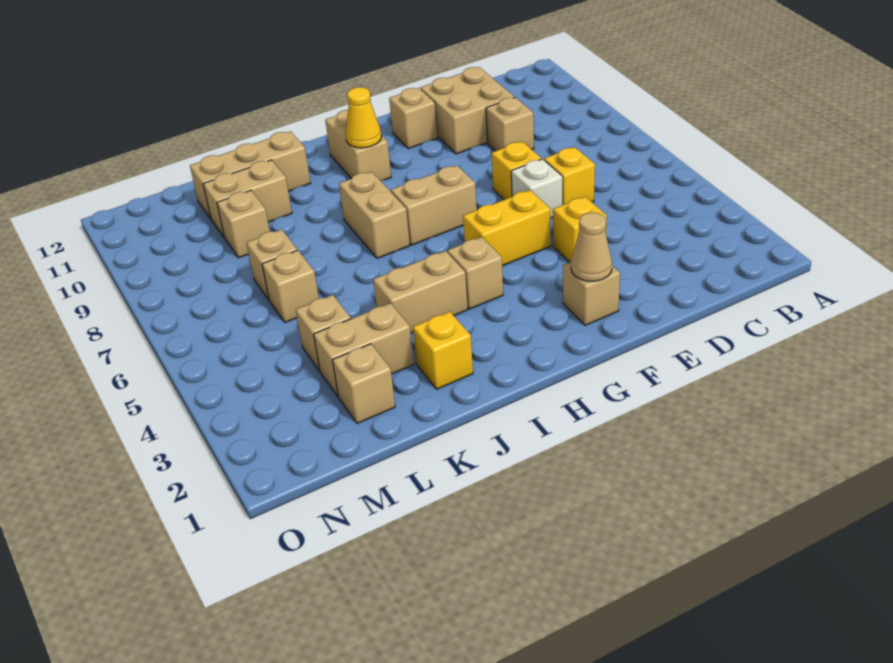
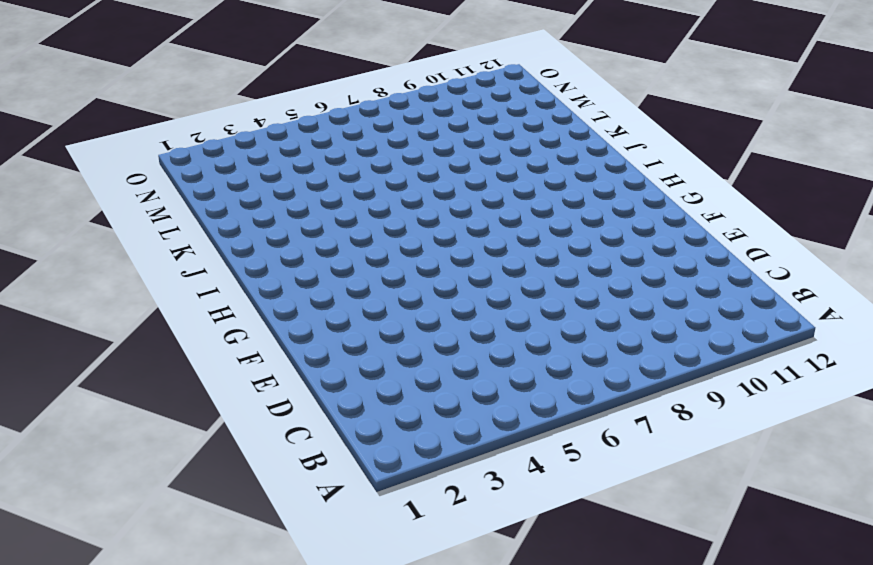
none -> yellow 1x1 brick [544,147,595,205]
none -> tan 1x1 brick [486,97,534,151]
none -> tan 2x2 brick [420,67,515,154]

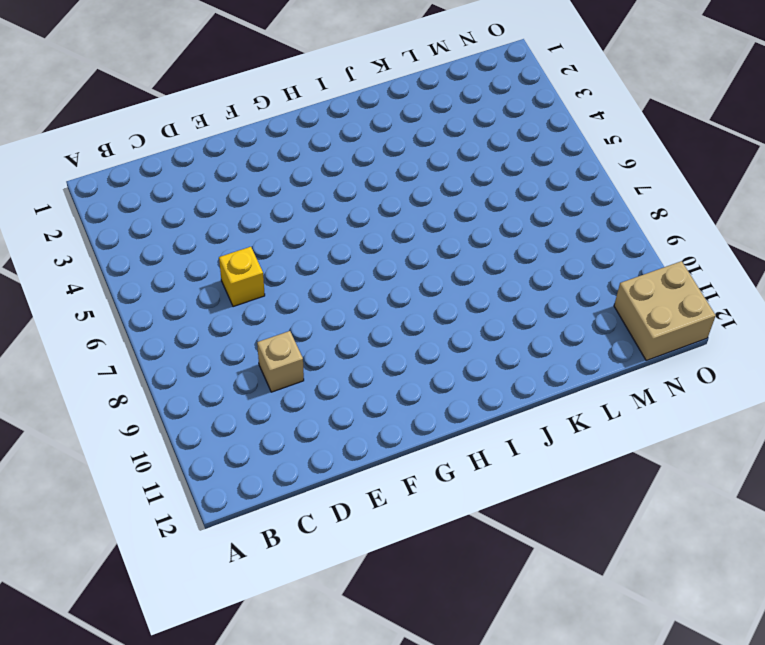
tan 2x2 brick [614,261,716,360] -> tan 2x2 brick moved to [420,67,515,154]
none -> yellow 1x1 brick [553,197,607,262]
none -> white 1x1 brick [511,159,562,218]
none -> yellow 1x1 brick [492,141,541,200]

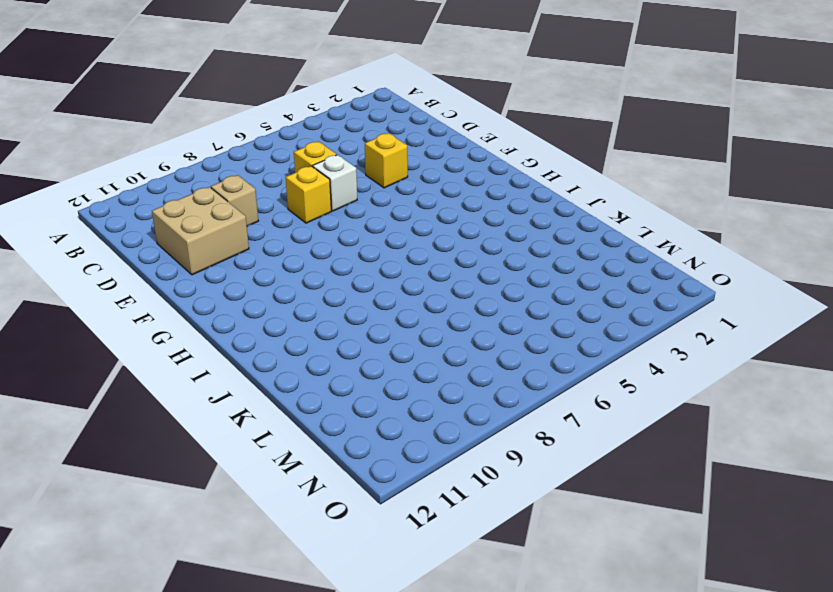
none -> tan 1x1 brick [563,262,620,325]
none -> yellow 1x2 brick [463,190,551,266]
none -> tan 1x1 brick [389,88,437,149]

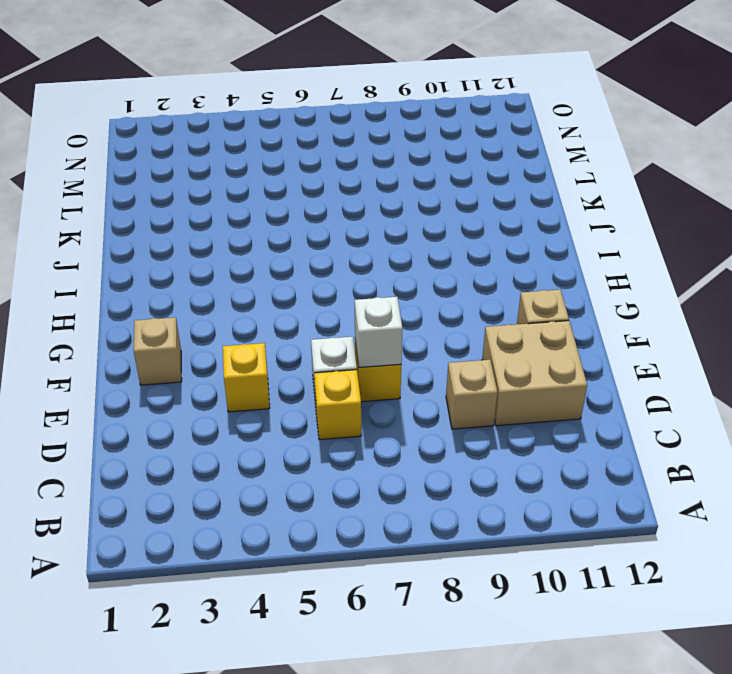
white 1x1 brick [355,297,403,367] -> none
none -> yellow 1x2 brick [463,190,551,266]
none -> tan 1x2 brick [391,165,477,245]
none -> tan 1x1 brick [447,237,503,309]

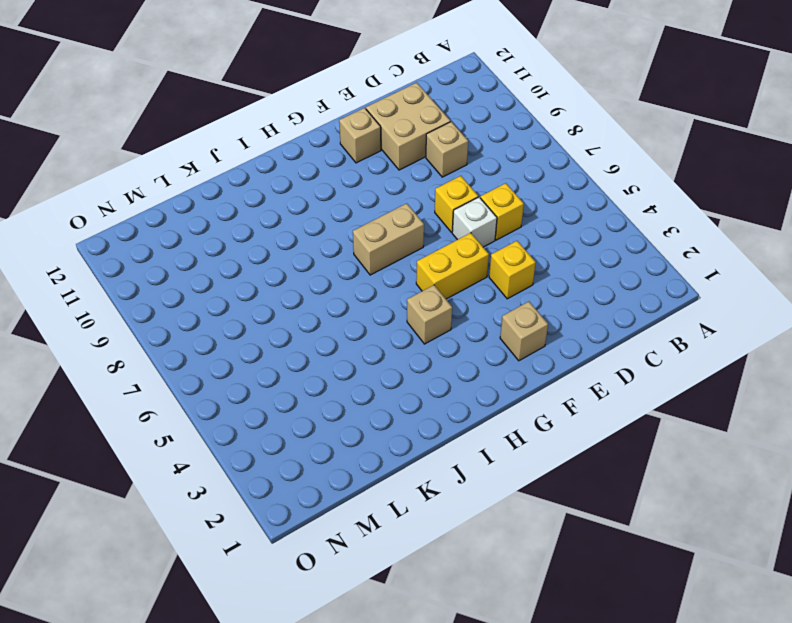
none -> tan 1x2 brick [325,110,391,181]
none -> tan 1x2 brick [373,251,468,333]
none -> tan 1x2 brick [339,172,410,258]

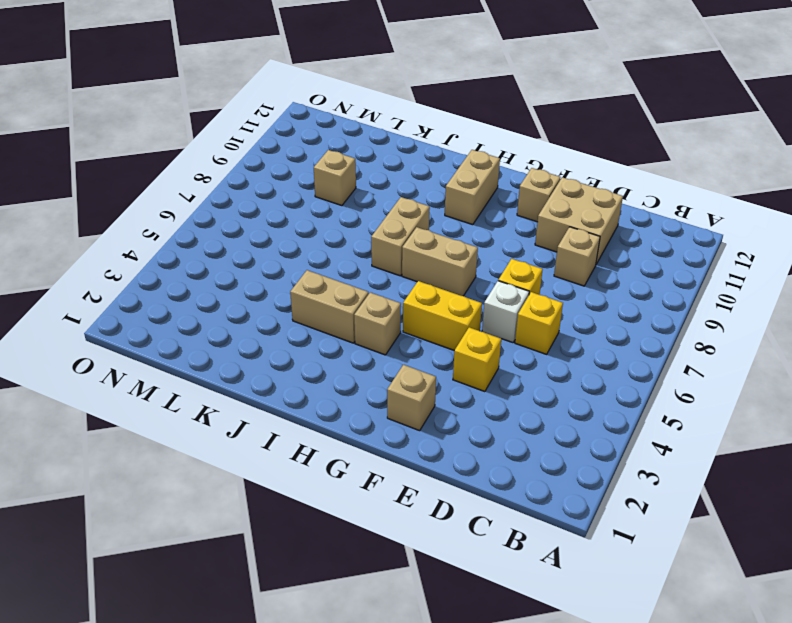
none -> yellow 1x1 brick [413,312,473,389]
none -> tan 1x3 brick [190,131,310,219]
none -> tan 1x2 brick [314,303,414,396]

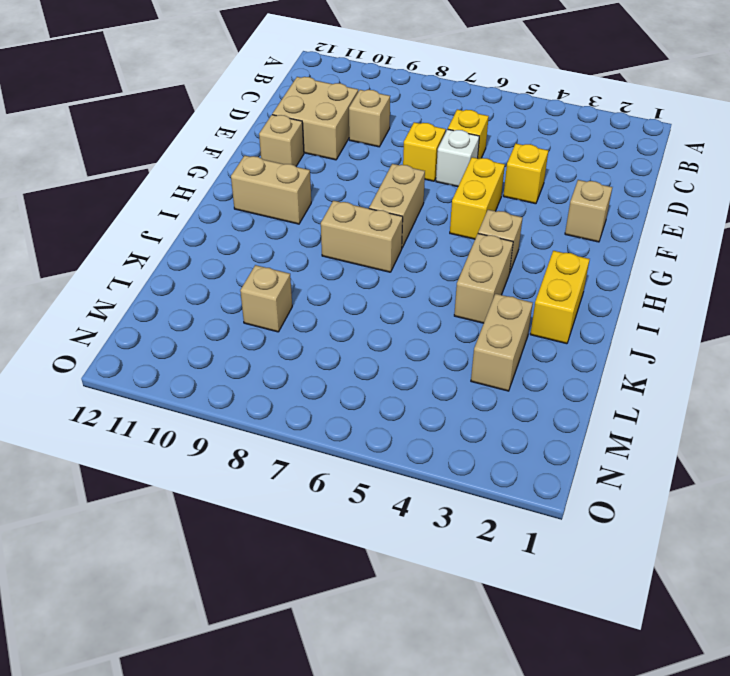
yellow 1x2 brick [530,251,590,344] -> yellow 1x1 brick [413,312,473,389]
none -> tan 1x3 brick [190,131,310,219]
none -> tan 1x2 brick [203,160,292,238]
none -> tan 1x1 brick [333,344,395,424]

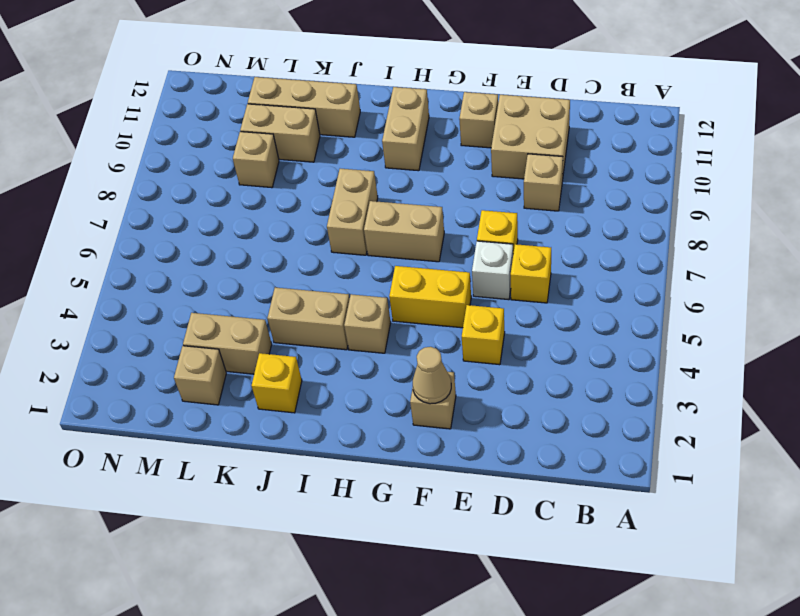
none -> tan 1x1 brick [296,295,351,371]
none -> tan 1x1 brick [262,250,319,322]
none -> tan 1x1 brick [246,229,297,300]

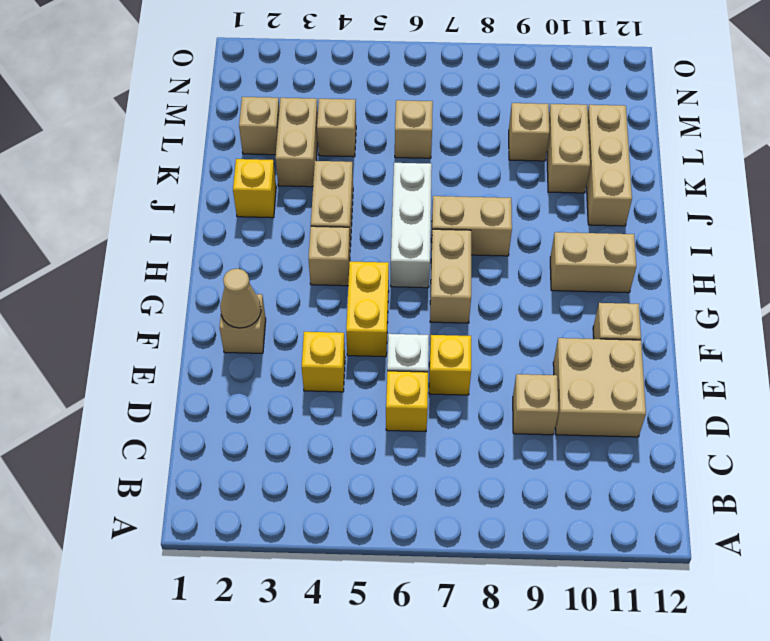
white 1x3 brick [391,163,432,288] -> none
none -> tan 1x1 brick [246,229,297,300]
none -> yellow 1x1 cone [346,87,381,148]

